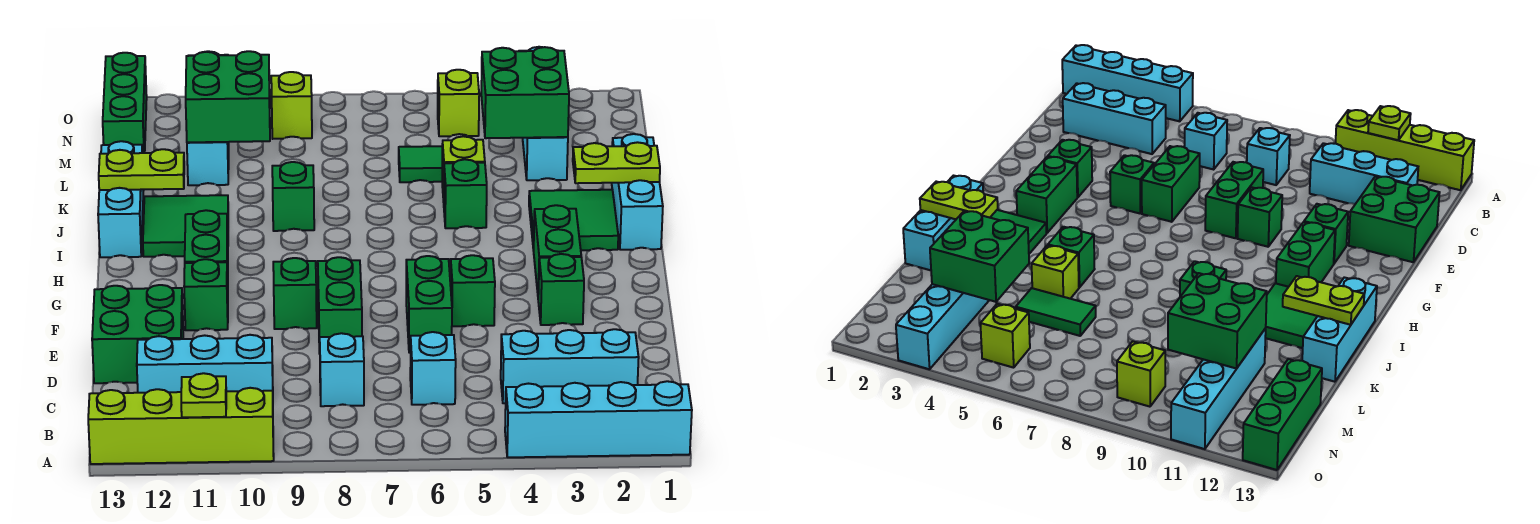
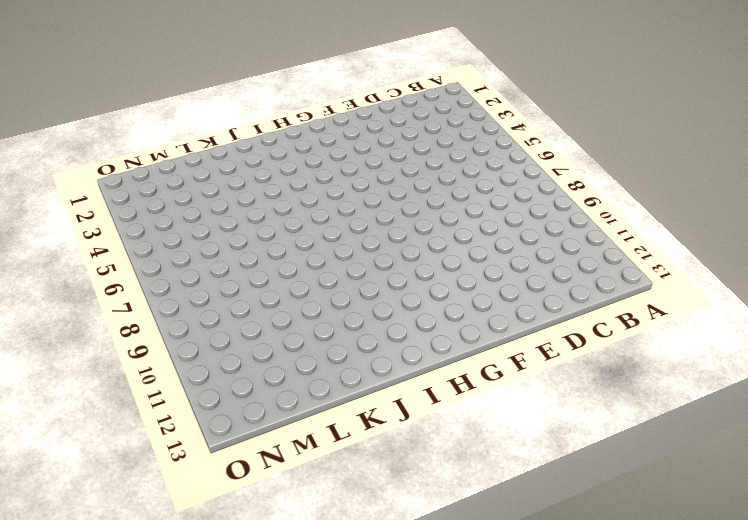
none -> cyan 1x4 brick [505,381,692,457]
none -> lime 1x4 brick [88,388,274,464]
none -> cyan 1x3 brick [501,329,639,403]
none -> cyan 1x1 brick [410,332,456,405]

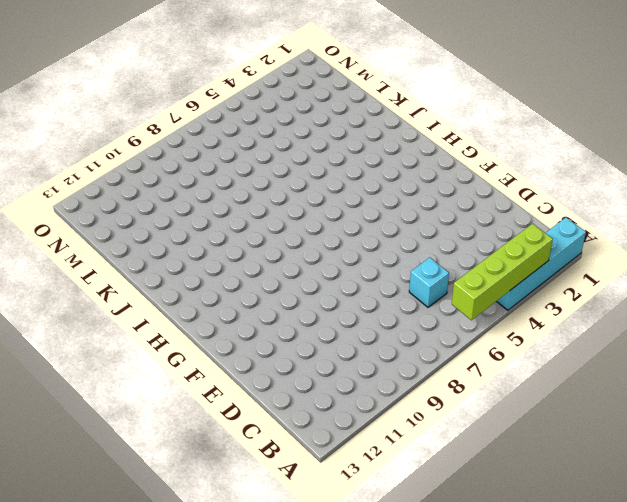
lime 1x4 brick [452,224,553,320] -> lime 1x4 brick moved to [88,388,274,464]
none -> cyan 1x3 brick [501,329,639,403]
none -> cyan 1x1 brick [320,333,364,406]
none -> cyan 1x3 brick [137,335,273,393]
none -> green 2x2 brick [92,285,183,383]

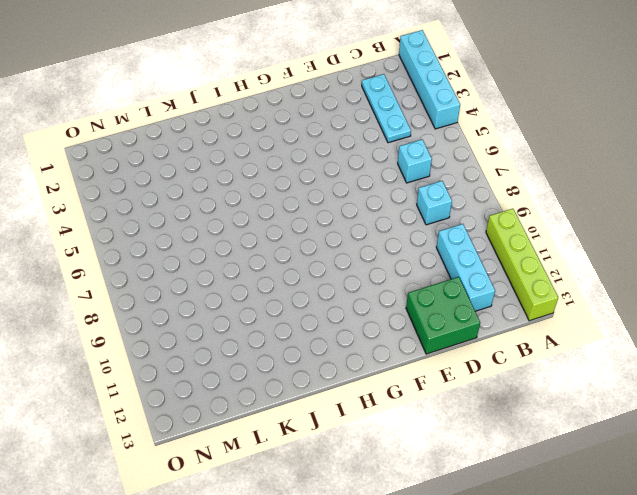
cyan 1x3 plate [362,74,411,143] -> cyan 1x3 brick [501,329,639,403]
none -> green 1x2 brick [406,256,452,353]
none -> green 1x2 brick [318,257,362,354]
none -> green 1x1 brick [538,254,584,325]
none -> green 1x1 brick [451,255,495,326]

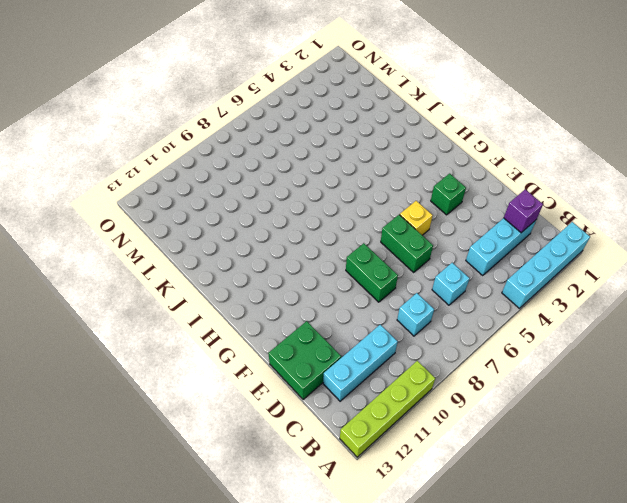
purple 1x1 brick [504,189,543,233] -> none
yellow 1x1 brick [400,201,433,235] -> green 1x1 brick [451,255,495,326]
none -> green 1x1 brick [273,258,317,329]
none -> green 1x1 brick [184,259,228,330]
none -> green 1x2 brick [533,205,581,294]
none -> green 1x2 brick [185,210,228,288]

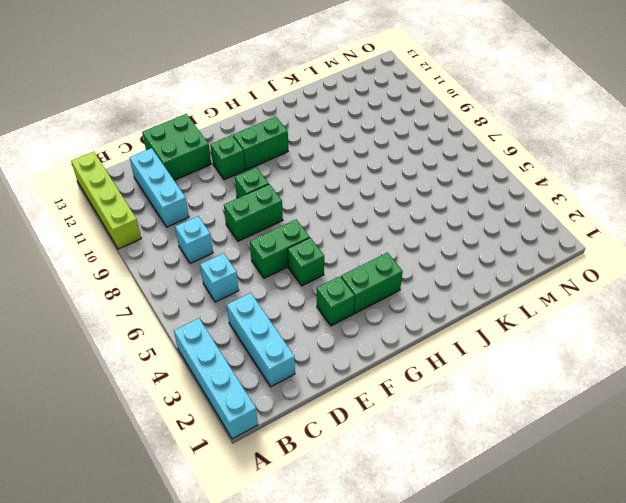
none -> cyan 1x3 brick [612,134,663,250]
none -> green 2x2 tile [529,190,618,251]
none -> green 2x2 tile [143,195,228,257]
none -> cyan 1x3 brick [98,141,144,257]

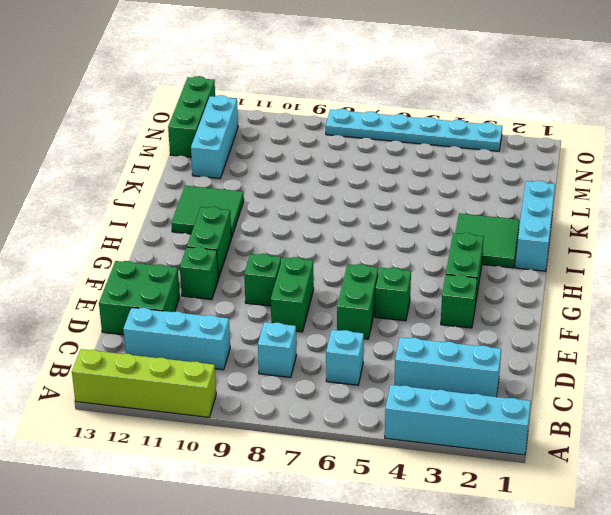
cyan 1x3 brick [191,95,238,179] -> cyan 1x3 brick moved to [98,141,144,257]
cyan 1x6 plate [326,109,502,151] -> cyan 1x4 brick [523,47,568,180]
none -> green 1x1 brick [444,159,487,228]
none -> green 1x1 brick [272,162,314,231]
none -> lime 1x1 brick [442,136,485,202]
none -> green 1x2 tile [399,146,442,182]

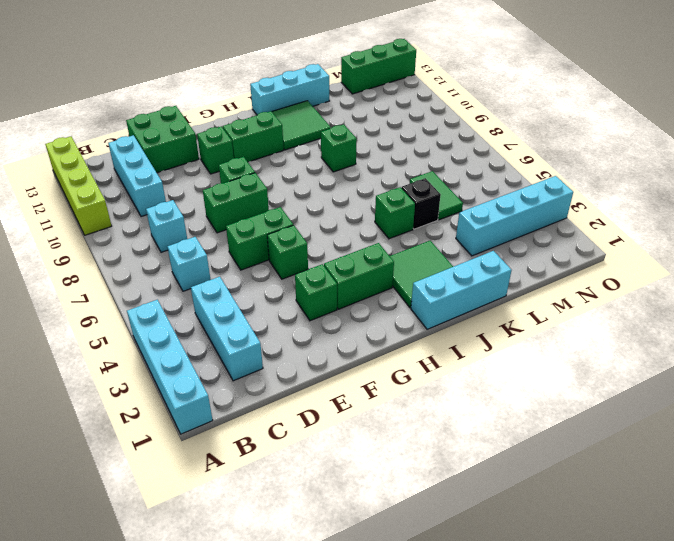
black 1x1 brick [402,178,441,229] -> lime 1x1 brick [442,136,485,202]
none -> cyan 1x4 brick [187,51,229,185]
none -> lime 1x1 brick [438,70,479,136]
none -> lime 1x1 brick [271,72,312,139]
none -> lime 1x1 plate [181,373,226,417]

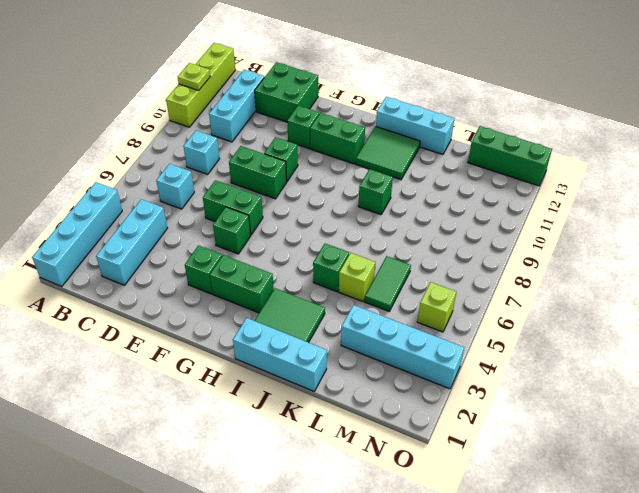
none -> cyan 1x4 brick [187,51,229,185]
none -> lime 1x1 brick [271,72,312,139]
none -> lime 1x2 plate [573,142,660,183]
none -> lime 1x2 plate [99,149,184,190]

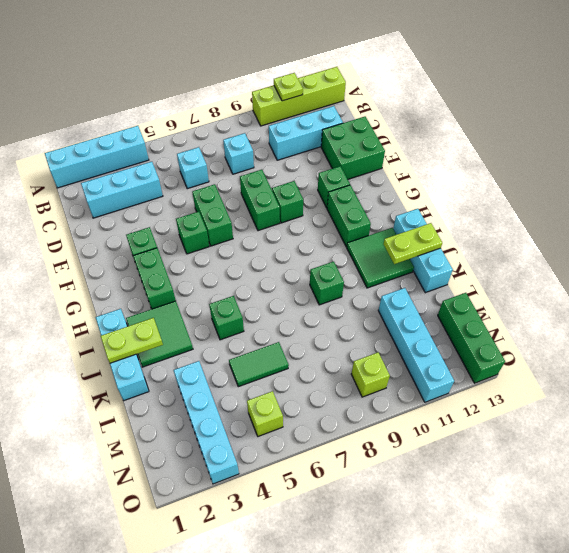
none -> lime 1x1 brick [442,136,485,202]
none -> green 2x2 brick [481,47,569,138]
none -> green 2x2 brick [186,51,270,142]

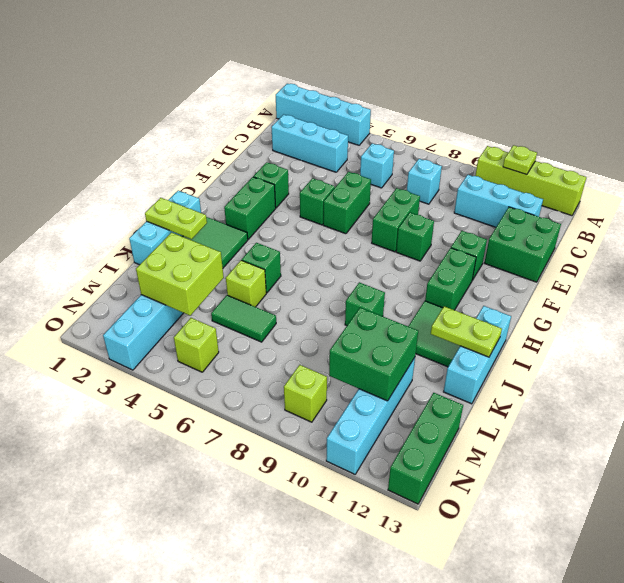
lime 2x2 brick [136,233,224,315] -> green 2x2 brick [481,47,569,138]

